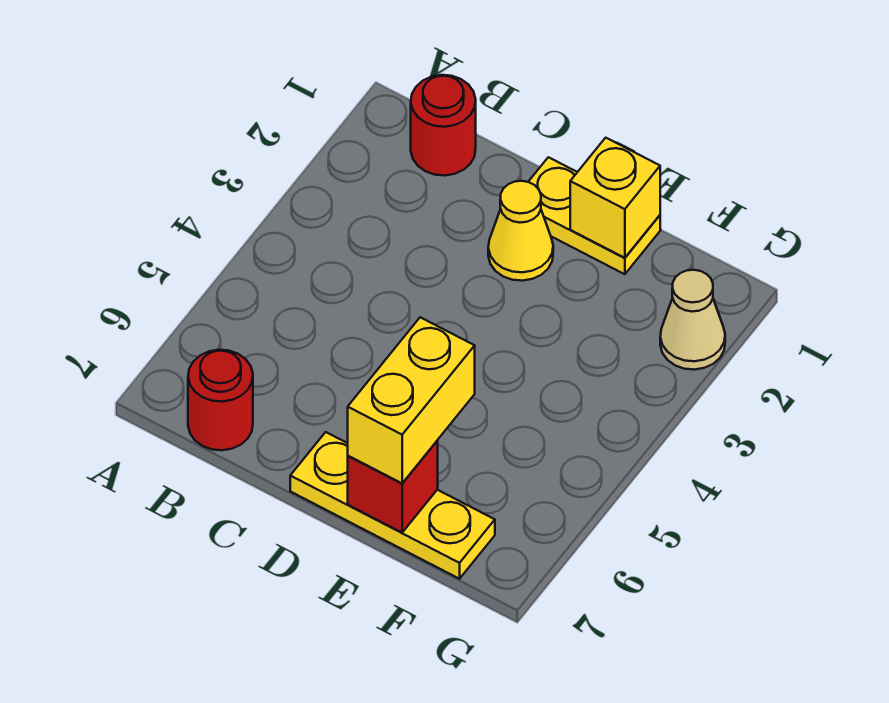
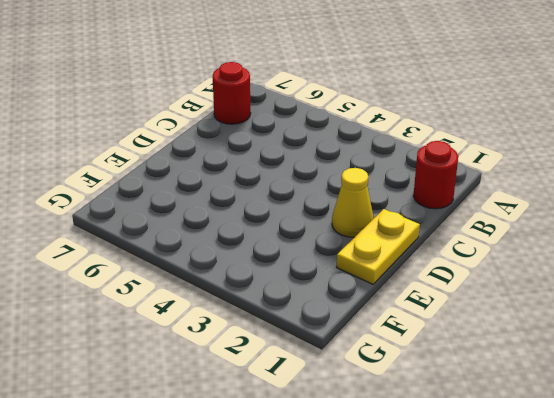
none -> yellow 1x3 plate [290,432,495,579]
none -> tan 1x1 cone [660,270,725,370]

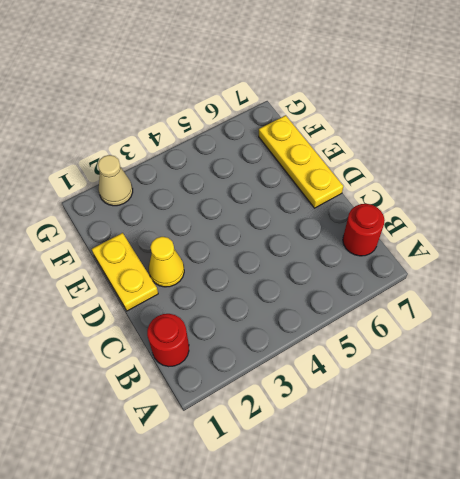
none -> yellow 1x1 brick [570,138,660,258]
none -> red 1x1 brick [348,441,438,533]

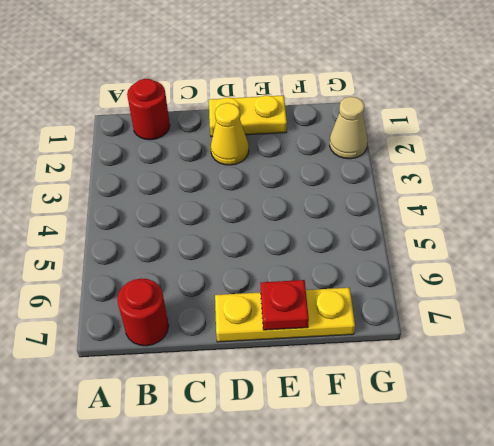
red 1x1 plate [261,280,309,330] -> red 1x1 brick [348,441,438,533]
none -> yellow 1x1 brick [570,138,660,258]
none -> yellow 1x2 brick [348,317,475,483]

